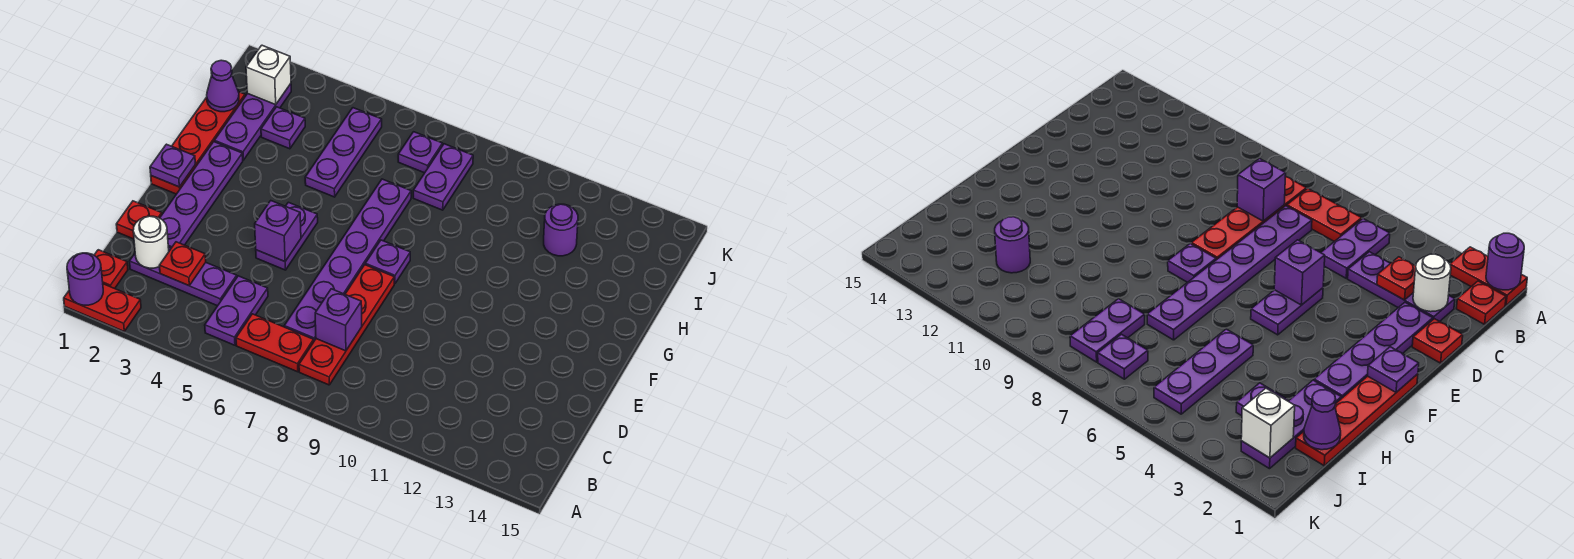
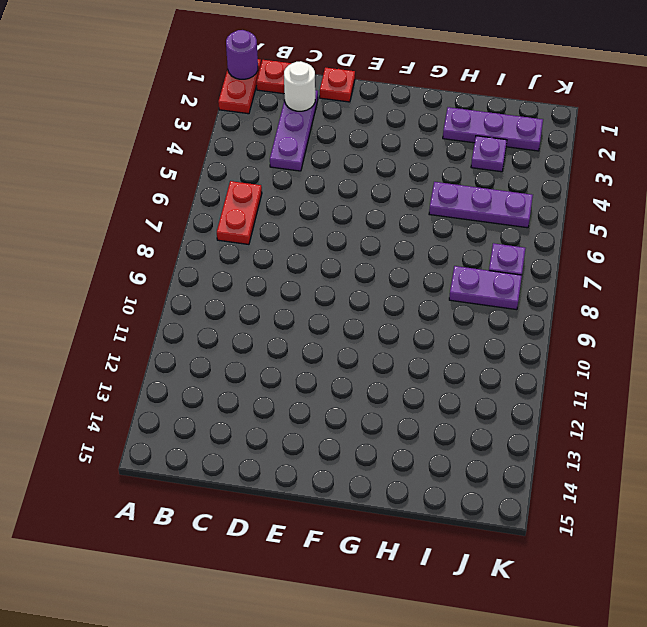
none -> purple 1x2 plate [205,276,268,345]
none -> red 1x4 plate [299,265,394,385]
none -> purple 1x6 plate [284,179,411,341]

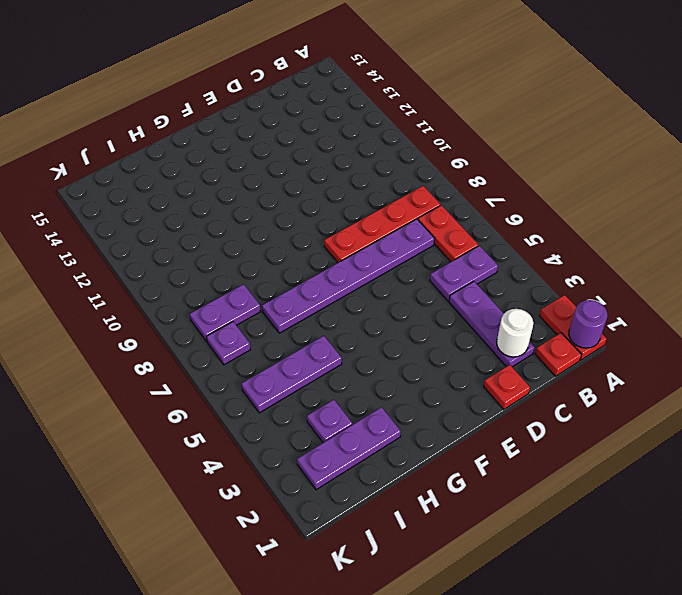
none -> purple 1x4 plate [160,142,243,248]
none -> purple 1x2 plate [256,202,318,270]
none -> red 1x4 plate [151,92,245,194]

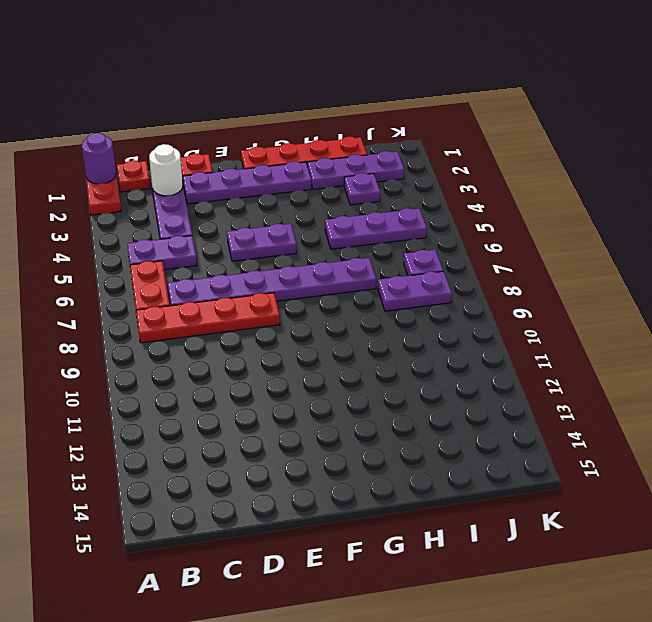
none -> purple 1x1 plate [365,240,410,284]
none -> purple 1x1 round brick [544,204,578,256]
none -> red 1x1 plate [159,242,206,286]

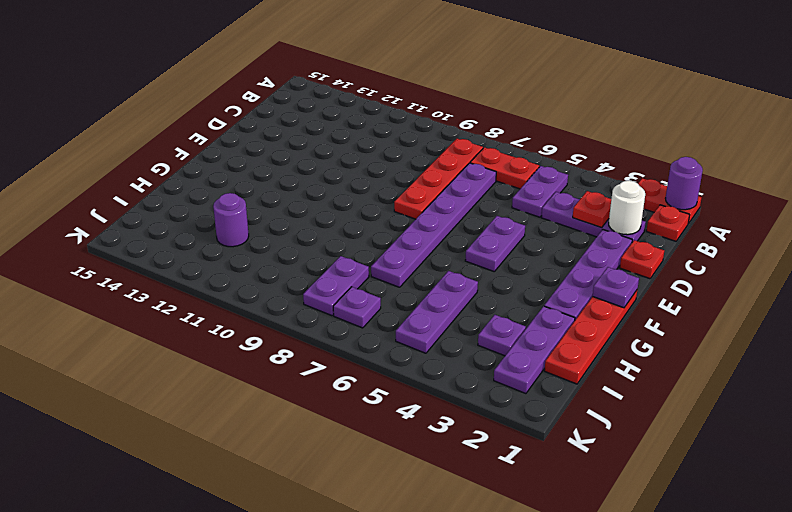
none -> purple 1x1 plate [365,240,410,284]
none -> purple 1x1 brick [315,289,362,351]
none -> purple 1x1 brick [255,201,301,262]

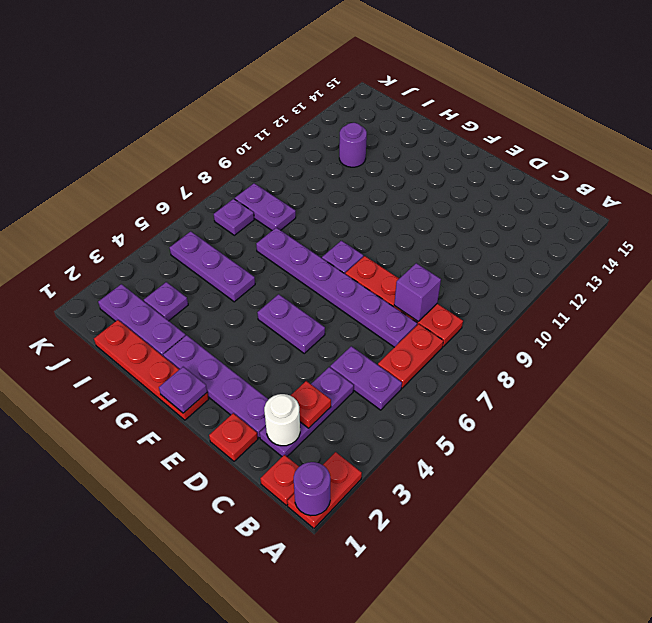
none -> purple 1x1 brick [255,201,301,262]
none -> purple 1x1 cone [207,60,239,112]
none -> white 1x1 brick [246,45,291,105]

